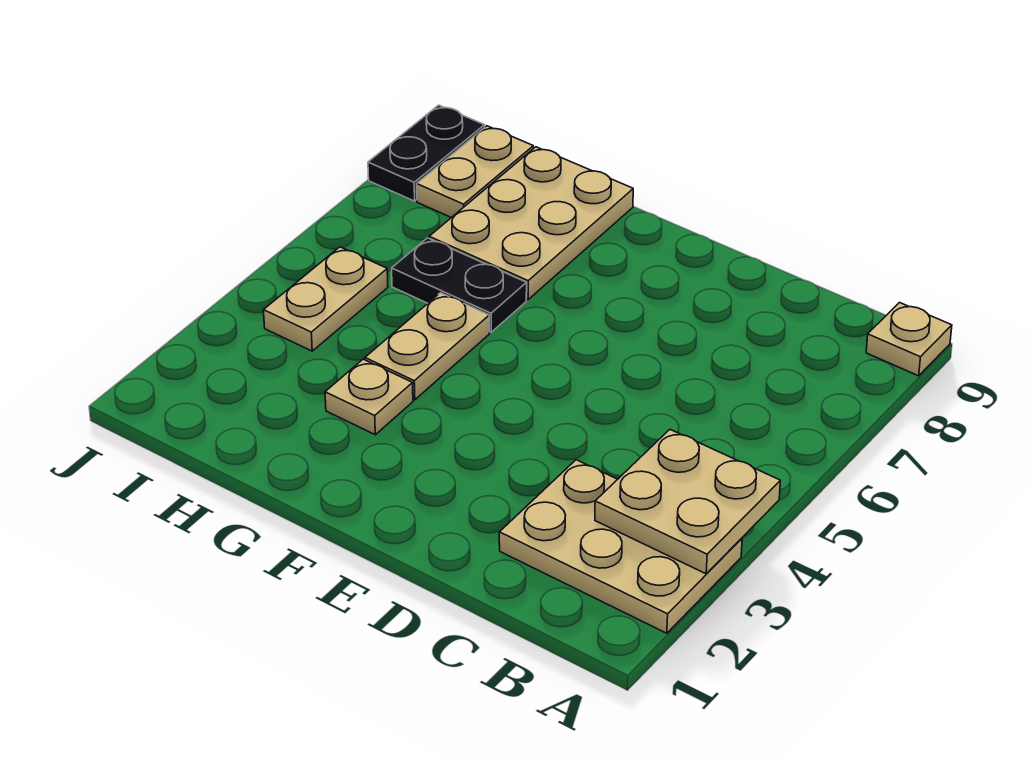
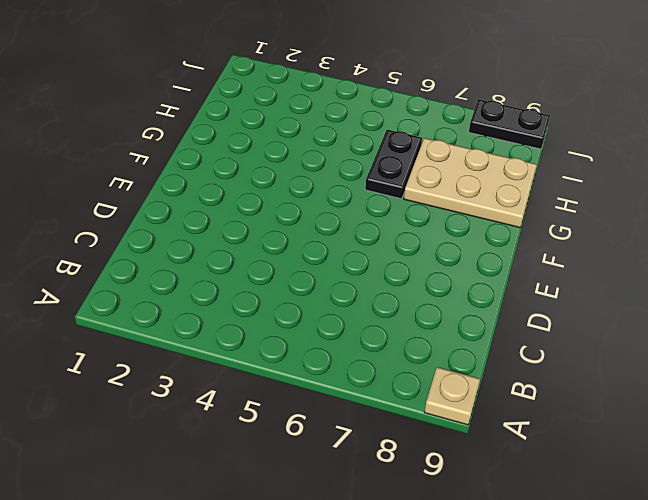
none -> tan 2x3 plate [499,460,742,633]
none -> tan 1x1 plate [325,359,413,435]

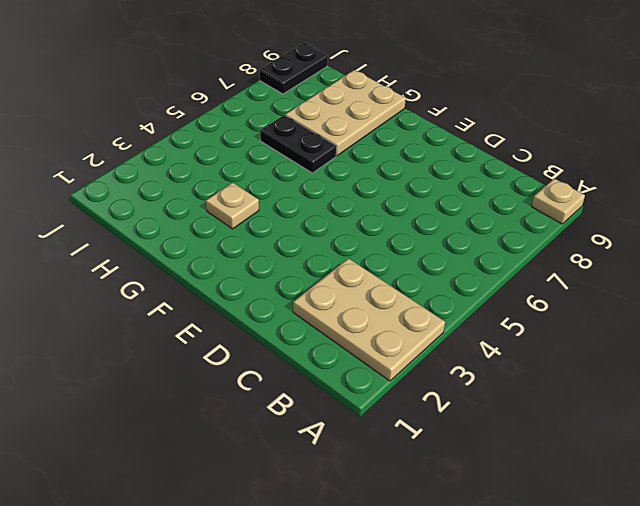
none -> tan 1x2 plate [365,293,489,400]
none -> tan 1x2 plate [264,247,388,351]

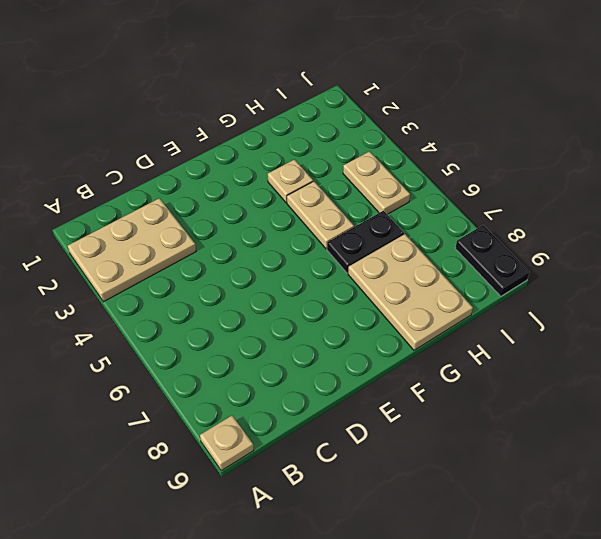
none -> tan 1x2 plate [417,126,533,218]
none -> tan 2x2 plate [595,430,780,574]

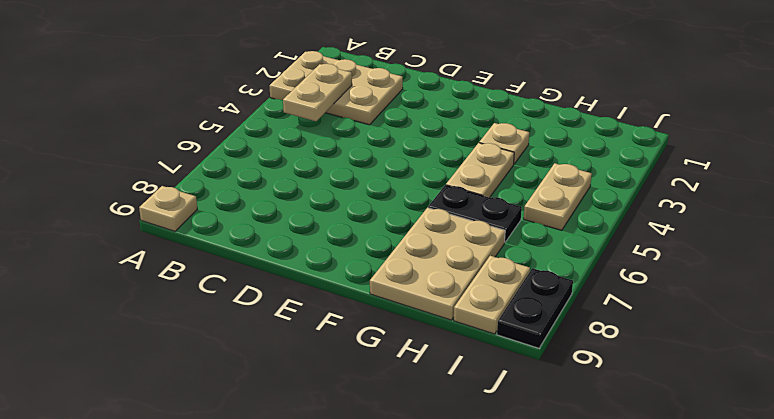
tan 1x2 plate [283,64,352,121] -> tan 2x2 plate [595,430,780,574]

